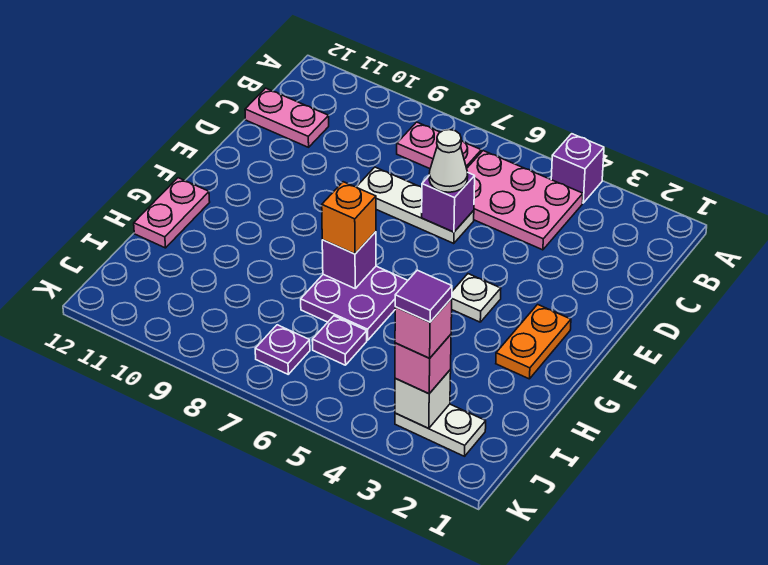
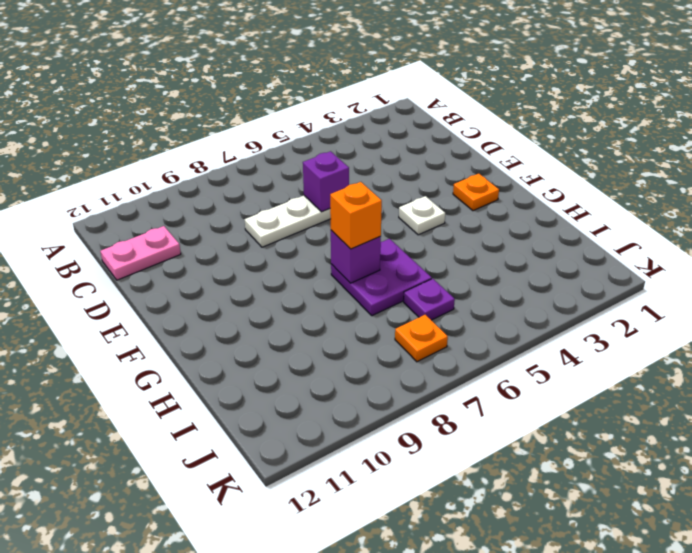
orange 1x1 plate [453,174,499,211] -> orange 1x2 plate [496,304,571,379]
orange 1x1 plate [395,315,448,362] -> purple 1x1 plate [255,325,310,374]
none -> purple 1x1 brick [551,134,604,203]
none -> pink 2x3 plate [467,151,583,250]
none -> pink 1x2 plate [397,122,481,169]

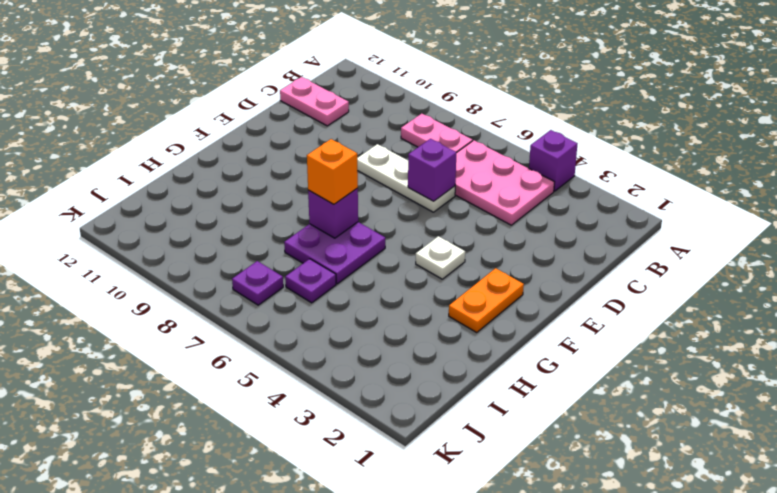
none -> pink 1x2 plate [134,178,210,248]
none -> white 1x2 plate [395,404,486,456]
none -> white 1x1 brick [395,370,451,429]

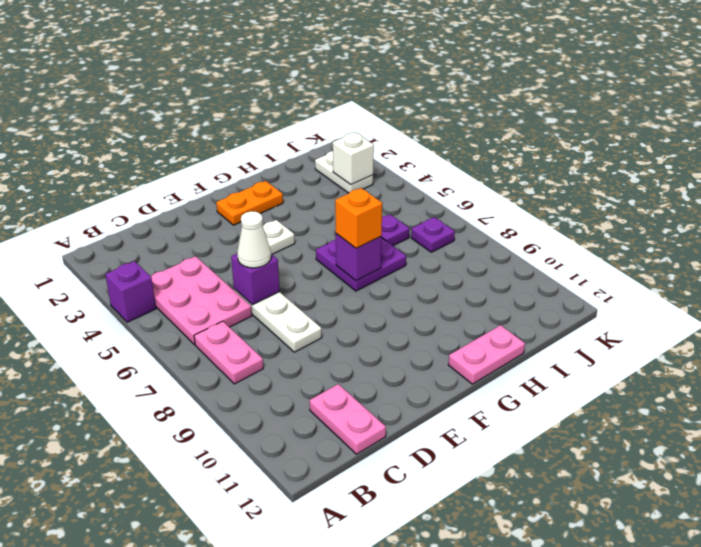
none -> pink 1x1 brick [395,335,451,394]
none -> pink 1x1 brick [395,298,452,358]
none -> purple 1x1 tile [395,270,452,322]

